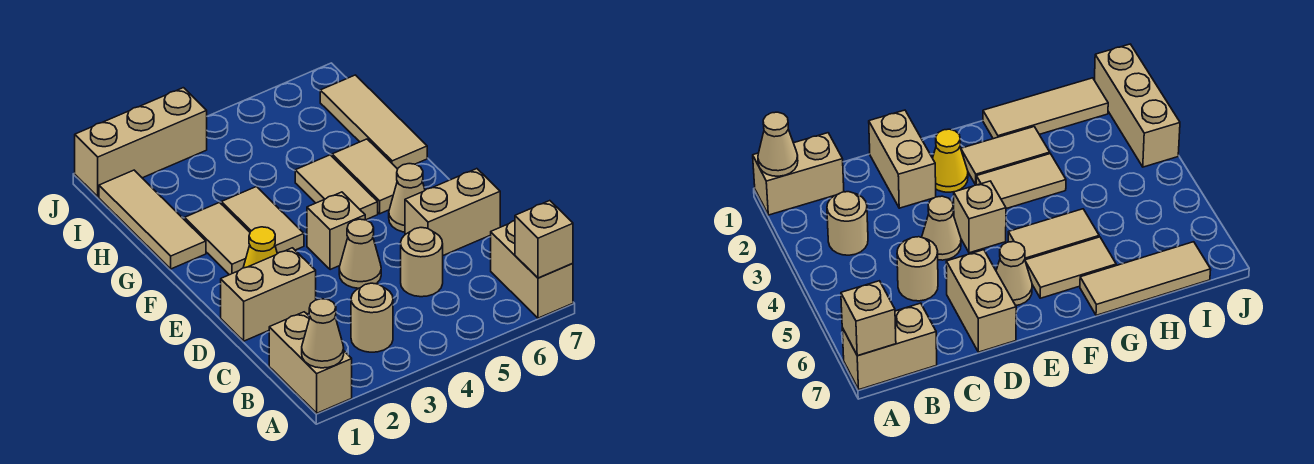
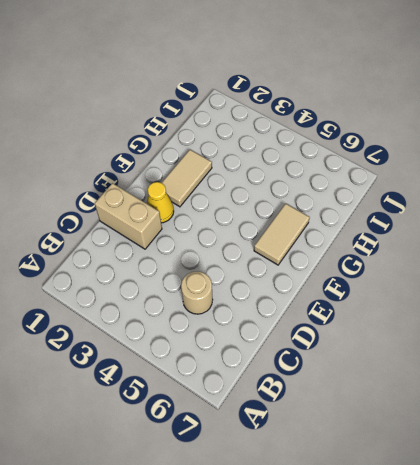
none -> tan 1x2 brick [269,312,352,413]
none -> tan 1x2 brick [491,221,573,318]
none -> tan 1x1 round brick [351,283,393,352]

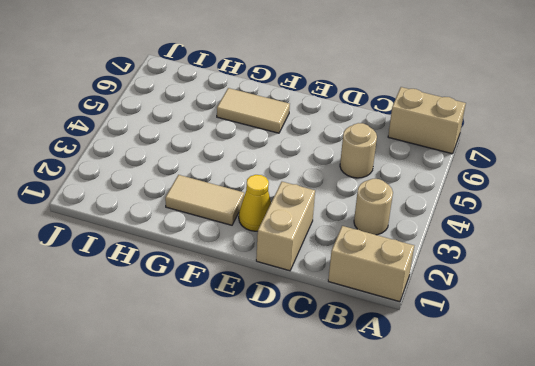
none -> tan 1x1 cone [339,219,381,288]
none -> tan 1x2 brick [405,169,500,255]
none -> tan 1x1 brick [307,192,365,270]

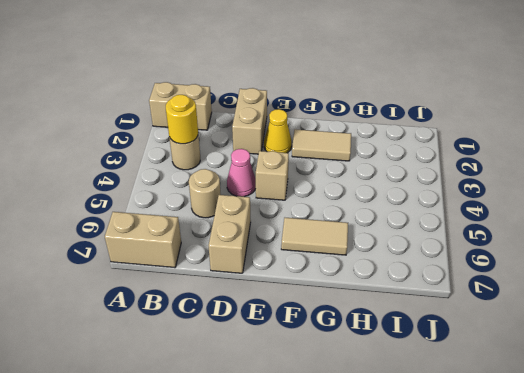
yellow 1x1 round brick [166,95,198,144] -> none
pink 1x1 cone [227,149,256,197] -> tan 1x1 cone [339,219,381,288]
none -> tan 1x1 cone [389,164,425,232]
none -> tan 1x2 tile [221,187,304,254]
none -> tan 1x2 tile [295,155,378,220]

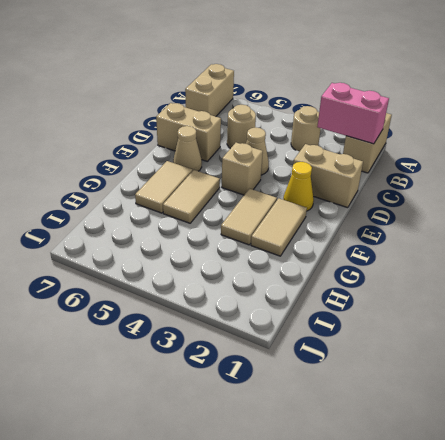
pink 1x2 brick [317,83,389,144] -> none
none -> tan 1x3 tile [99,170,206,269]
none -> tan 1x3 tile [320,75,427,169]
none -> tan 1x3 brick [75,88,207,197]

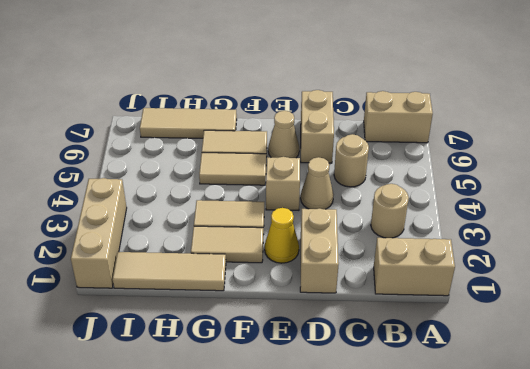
none -> tan 1x1 cone [302,299,344,368]
none -> tan 1x1 brick [515,201,573,278]

